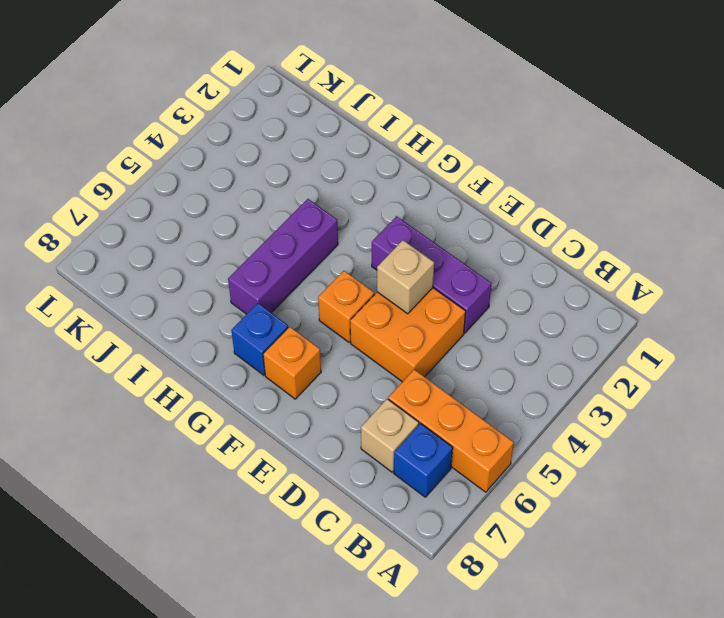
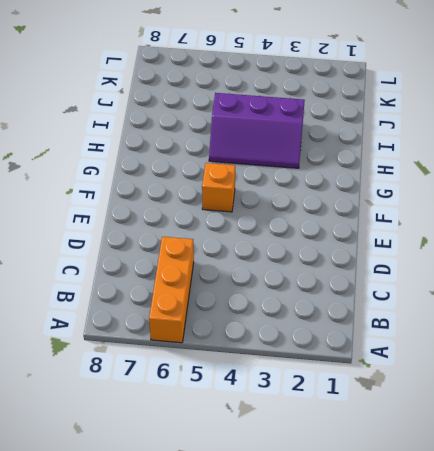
purple 2x3 slope [209,93,305,168] -> purple 1x3 brick [228,199,338,314]
none -> blue 1x1 brick [394,424,453,497]
none -> tan 1x1 brick [361,399,419,472]

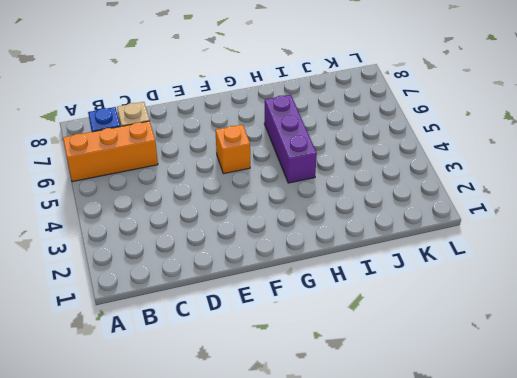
none -> purple 1x3 brick [372,216,491,333]
none -> orange 2x2 brick [350,288,466,382]

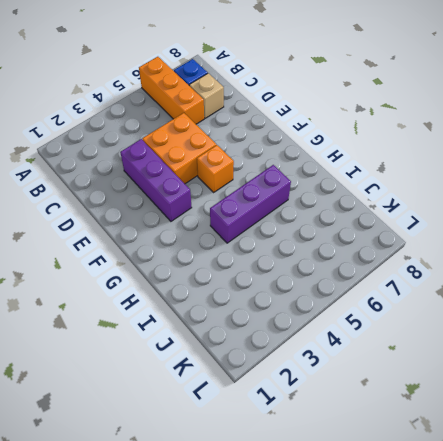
none -> orange 1x1 brick [263,327,321,399]
none -> blue 1x1 brick [231,303,288,375]

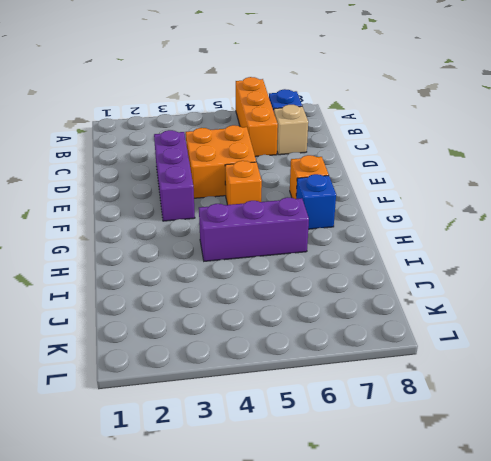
none -> tan 1x1 brick [377,240,434,314]

